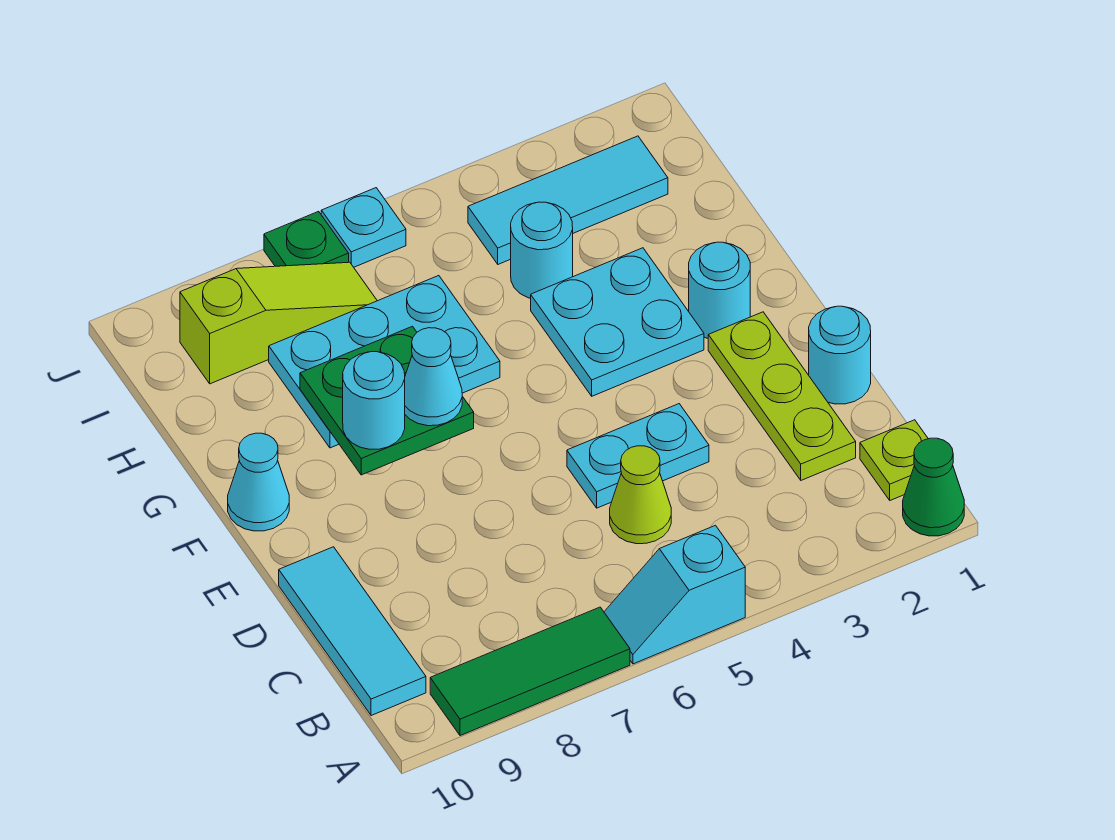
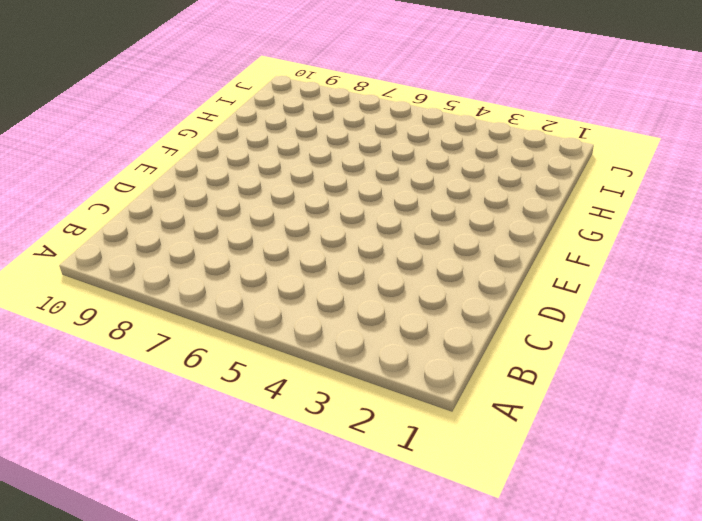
none -> green 1x1 cone [903,438,964,536]
none -> cyan 1x2 slope [604,525,745,664]
none -> green 1x3 tile [430,607,630,736]

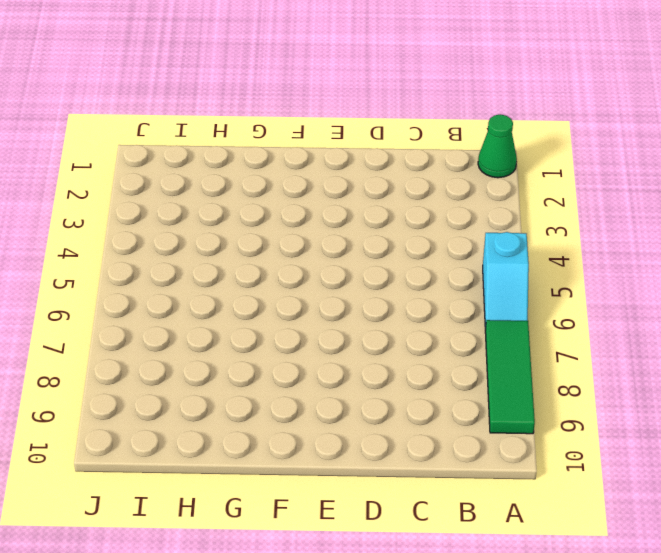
none -> lime 1x1 plate [860,420,928,500]
none -> cyan 1x3 tile [279,547,426,716]
none -> lime 1x3 plate [708,312,856,480]

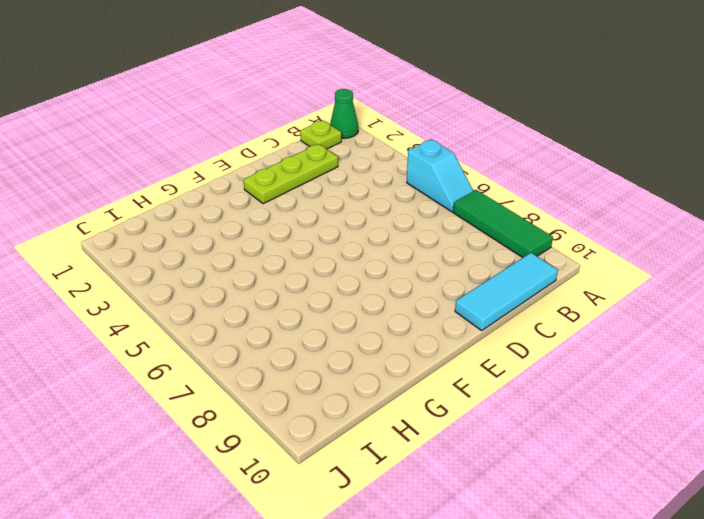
none -> lime 1x1 cone [610,446,671,544]
none -> cyan 1x1 round brick [809,306,871,404]
none -> cyan 1x2 plate [567,404,709,508]

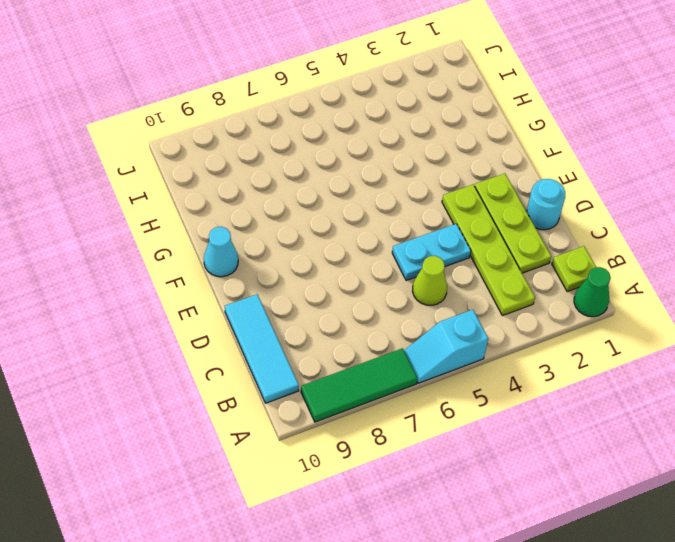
lime 1x4 plate [442,185,535,316] -> none
none -> cyan 1x1 round brick [689,242,750,338]
none -> cyan 2x2 plate [531,248,704,396]
none -> cyan 2x3 plate [269,276,500,448]

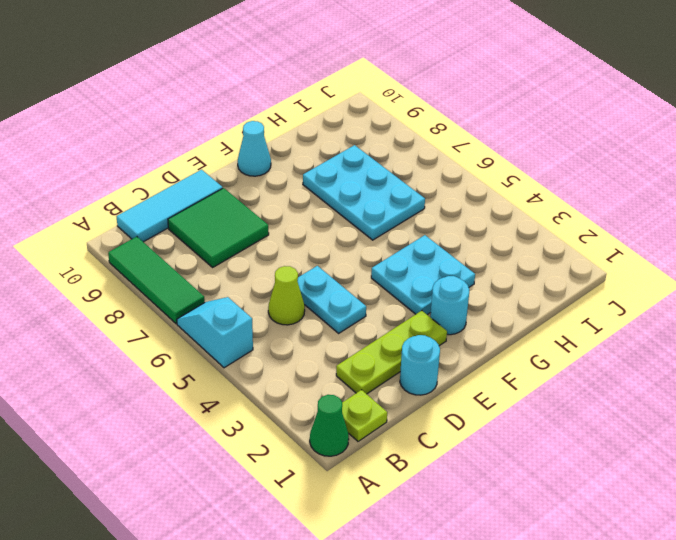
green 2x2 tile [168,188,269,267] -> none
none -> cyan 1x1 round brick [511,202,573,298]
none -> cyan 1x3 tile [468,136,668,264]
none -> lime 1x3 slope [180,262,377,384]

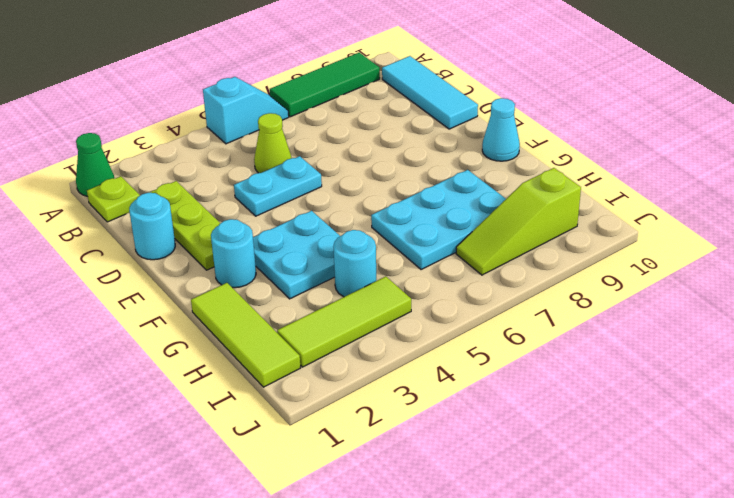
lime 1x3 tile [191,283,300,387] -> none
lime 1x3 tile [277,276,411,367] -> cyan 1x3 tile [468,136,668,264]
none -> cyan 1x1 plate [321,188,406,267]
none -> green 1x1 plate [264,211,349,266]
none -> green 2x2 plate [300,326,474,475]

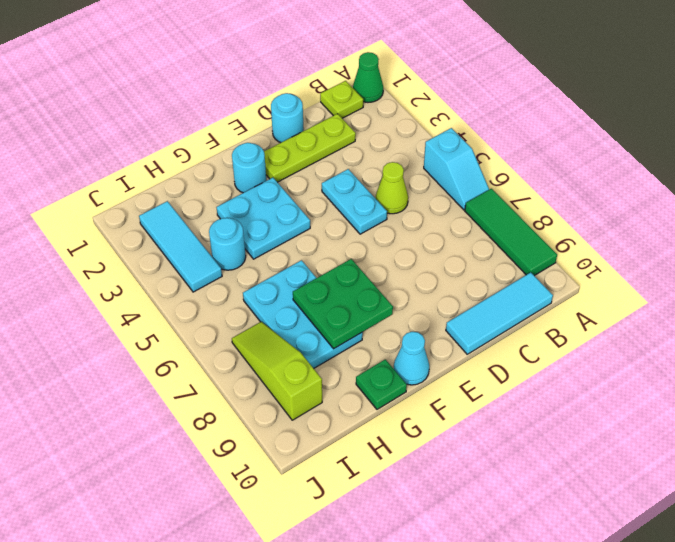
green 1x1 plate [356,359,407,409] -> green 1x1 plate moved to [264,211,349,266]
none -> cyan 1x1 plate [321,188,406,267]
none -> cyan 1x1 cone [405,328,462,426]
none -> cyan 1x1 round brick [343,352,405,449]

